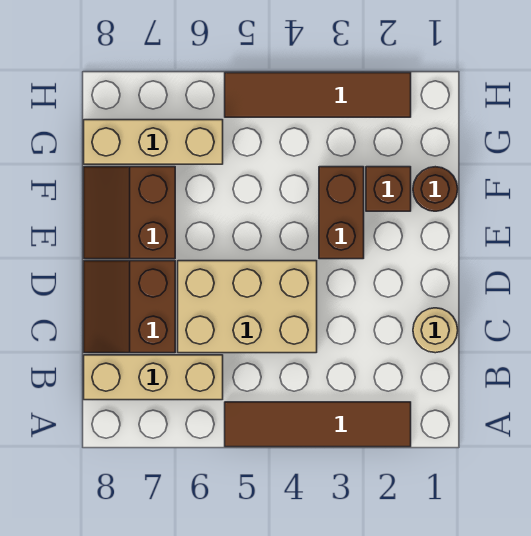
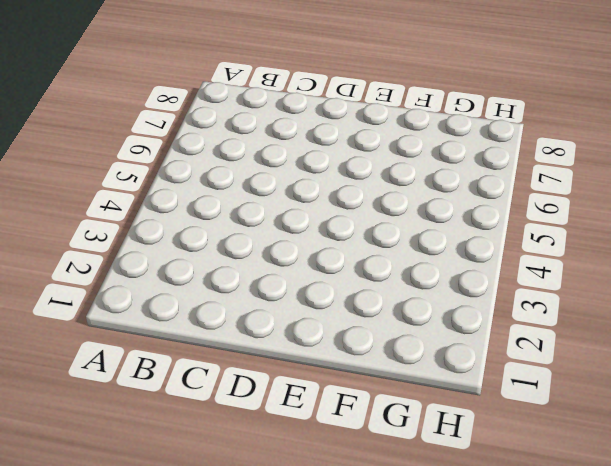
none -> brown 1x4 tile [225,402,411,447]
none -> tan 1x3 brick [84,355,223,400]

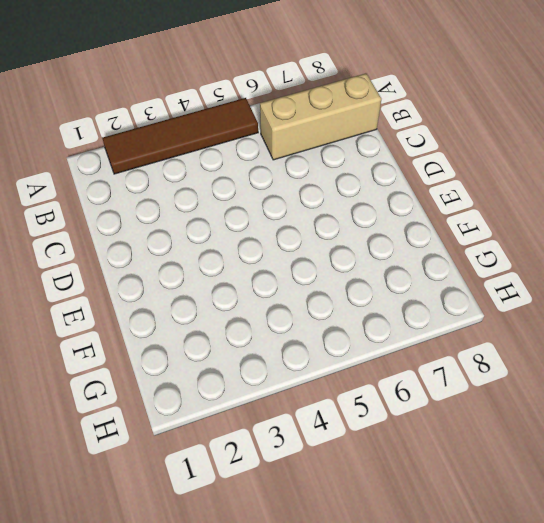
none -> tan 1x1 round brick [413,308,458,353]
none -> tan 2x3 brick [178,261,317,353]

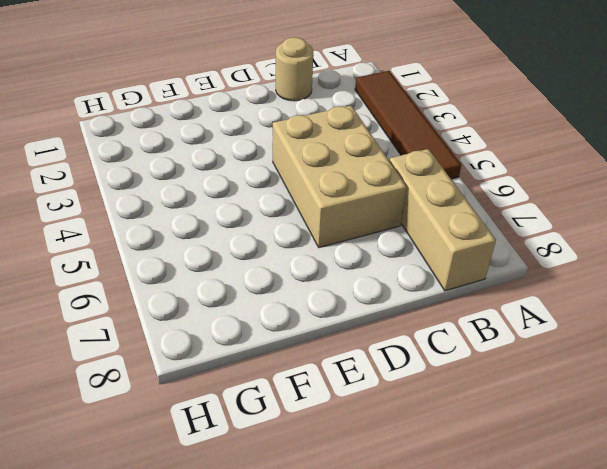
none -> brown 2x2 slope [84,261,175,353]
none -> brown 1x2 brick [319,167,364,259]

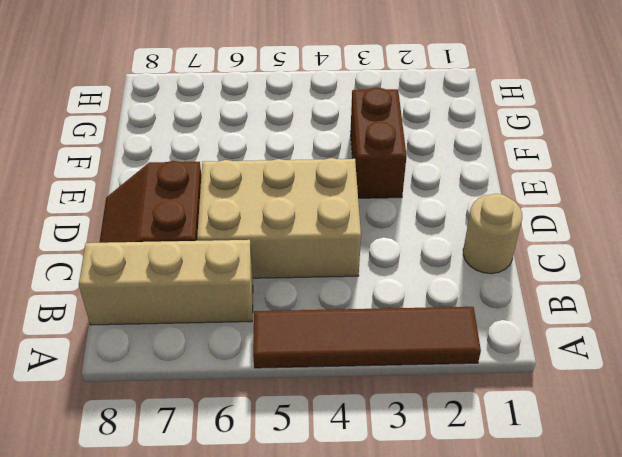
none -> brown 2x2 slope [84,167,175,259]
none -> brown 1x1 round brick [413,167,458,211]

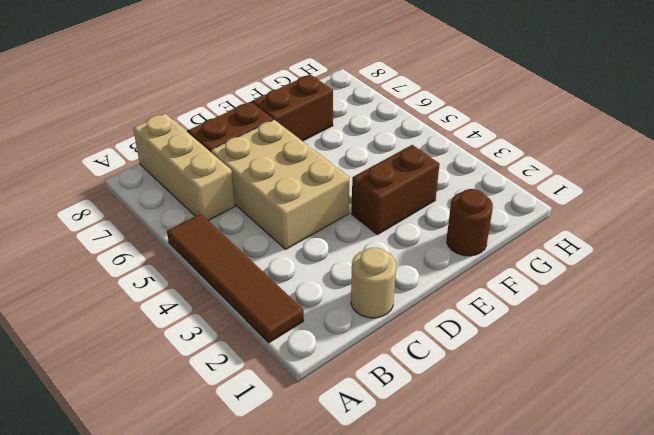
none -> brown 1x1 brick [366,167,411,211]
none -> tan 1x3 brick [84,120,223,164]

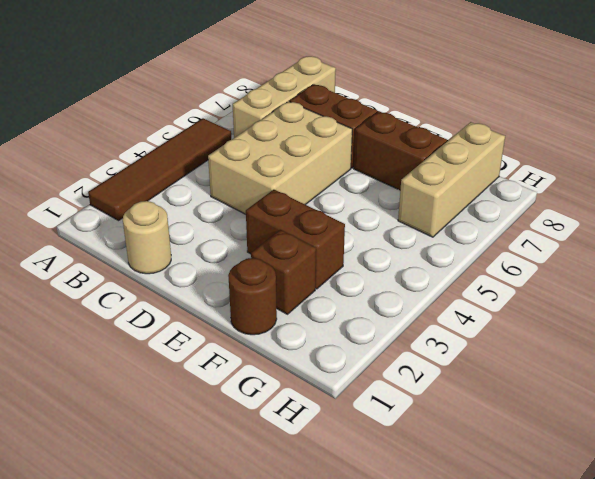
none -> brown 1x4 tile [225,73,411,117]

